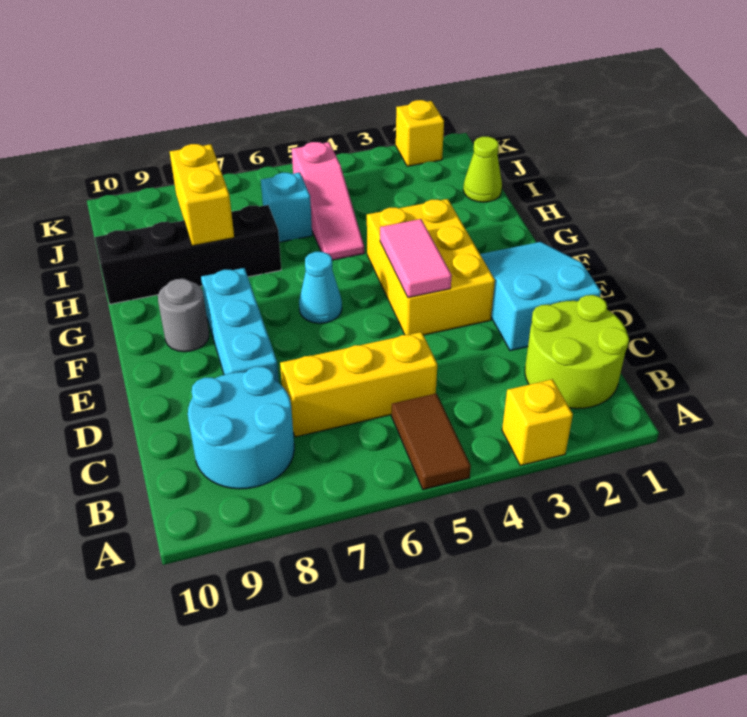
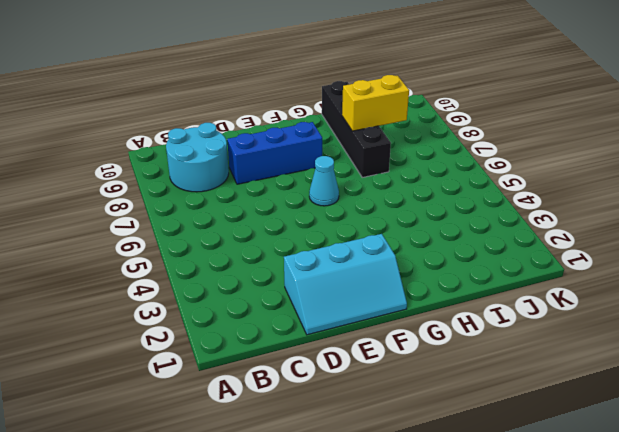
cyan 2x3 slope [284,234,407,335] -> cyan 2x3 slope turned to [480,242,601,351]
blue 1x3 brick [227,122,322,184] -> cyan 1x3 brick [201,268,279,383]
none -> yellow 1x1 brick [502,379,573,466]
none -> brown 1x2 tile [391,393,471,490]
none -> lime 2x2 round brick [525,295,629,409]

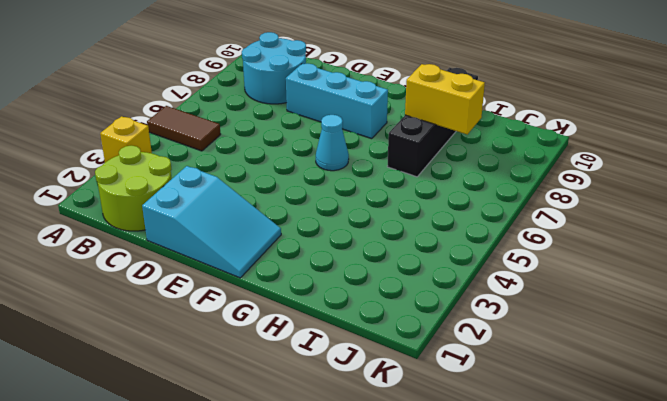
none -> yellow 1x3 brick [280,332,437,437]
none -> yellow 2x3 brick [367,199,495,335]
none -> grey 1x1 round brick [158,279,209,352]

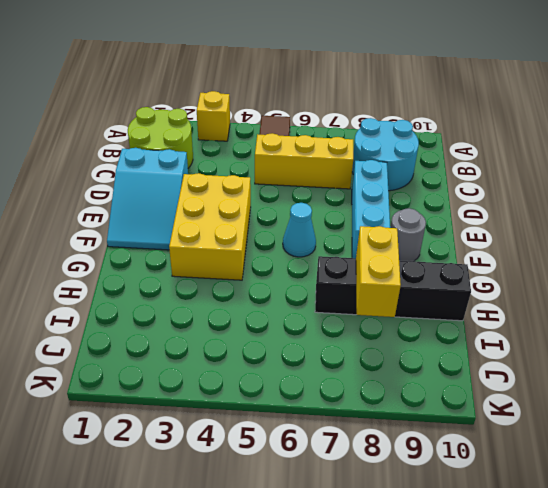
none -> pink 1x3 slope [292,142,364,260]
none -> lime 1x1 cone [463,137,502,202]
none -> cyan 1x1 brick [261,172,312,242]

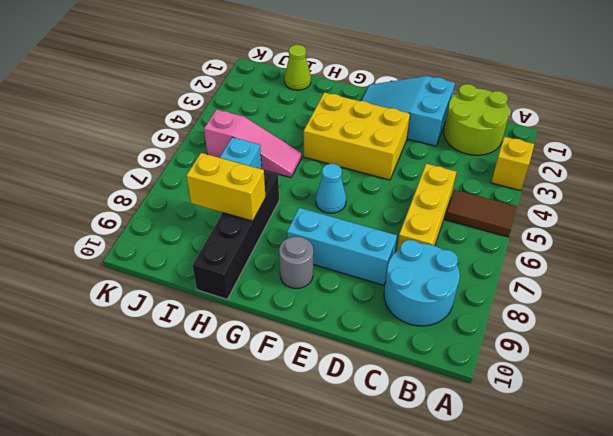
none -> yellow 1x1 brick [396,100,444,166]
none -> pink 1x2 tile [380,219,452,298]

